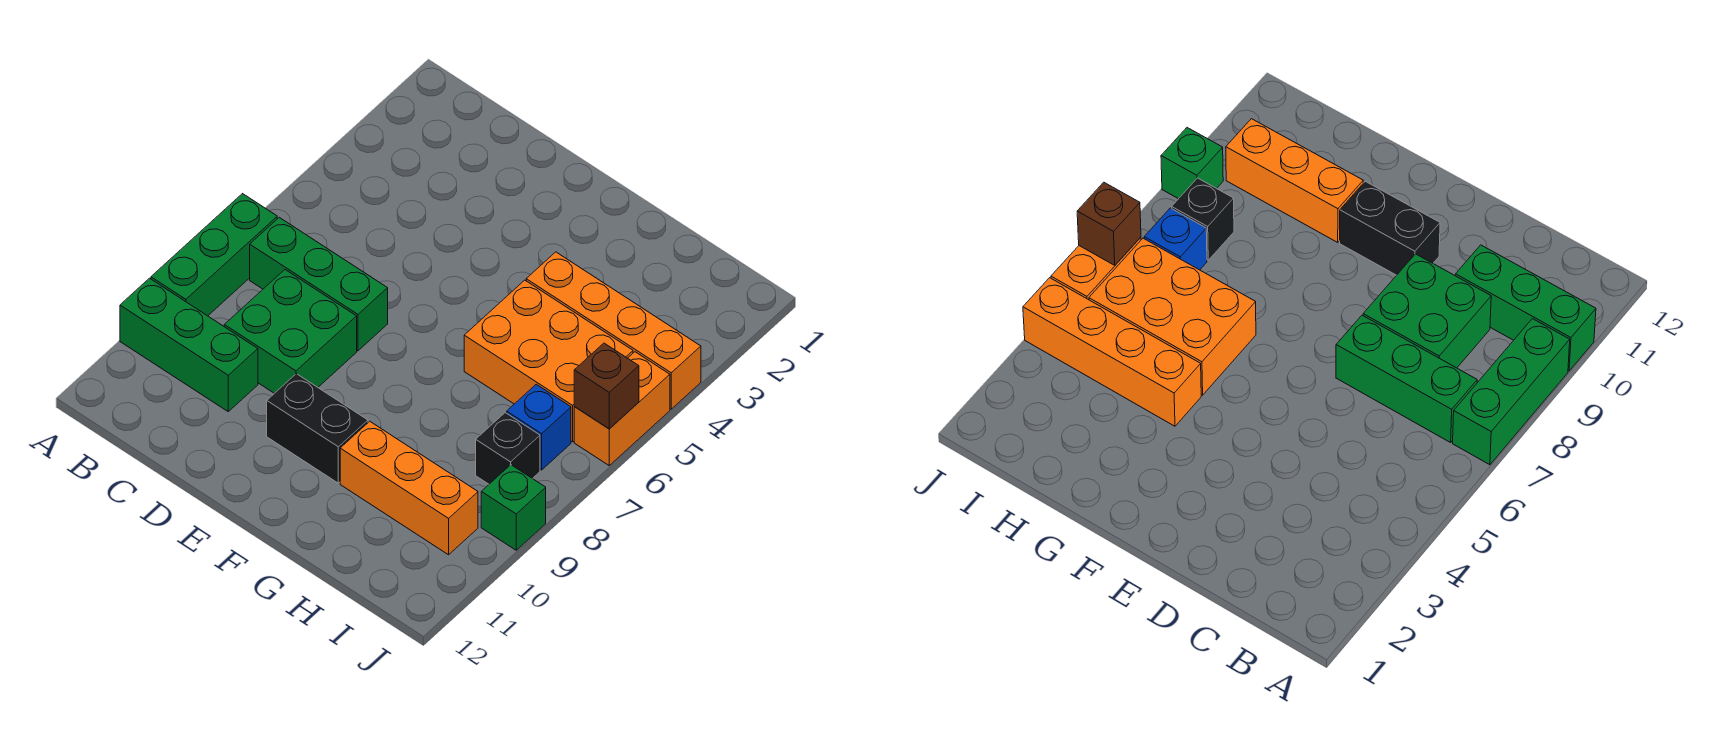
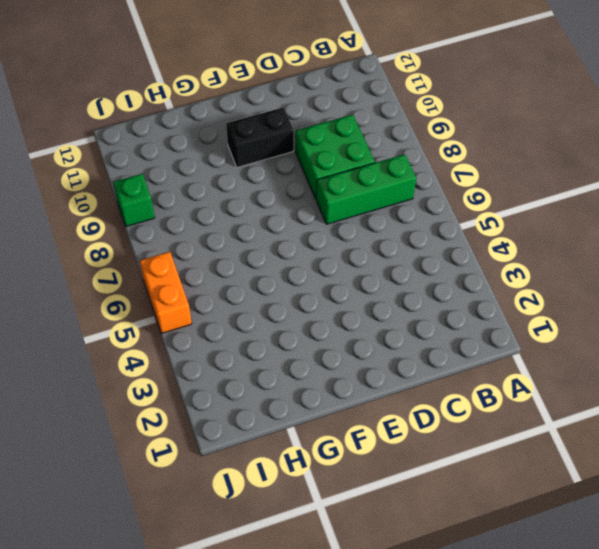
none -> green 1x3 brick [151,194,277,316]
none -> green 1x3 brick [120,278,258,411]
none -> orange 1x4 brick [526,252,701,409]

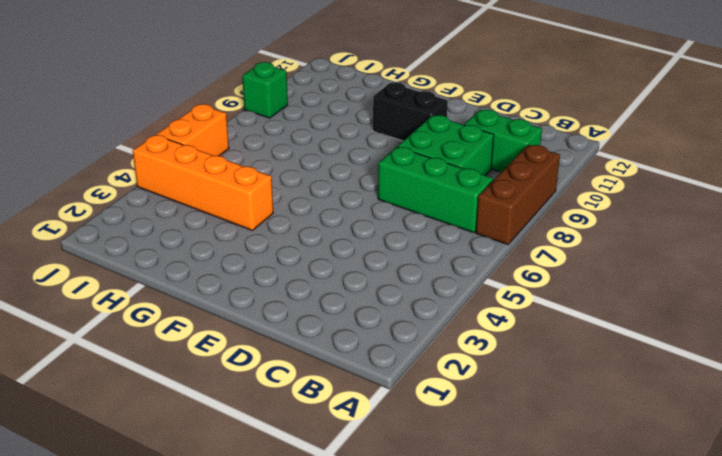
brown 1x3 brick [476,145,560,245] -> green 1x3 brick [151,194,277,316]
green 1x2 brick [464,110,542,172] -> green 1x3 brick [120,278,258,411]
none -> orange 2x3 brick [464,280,633,442]
none -> orange 1x3 brick [340,421,478,555]
none -> blue 1x1 brick [507,384,571,470]

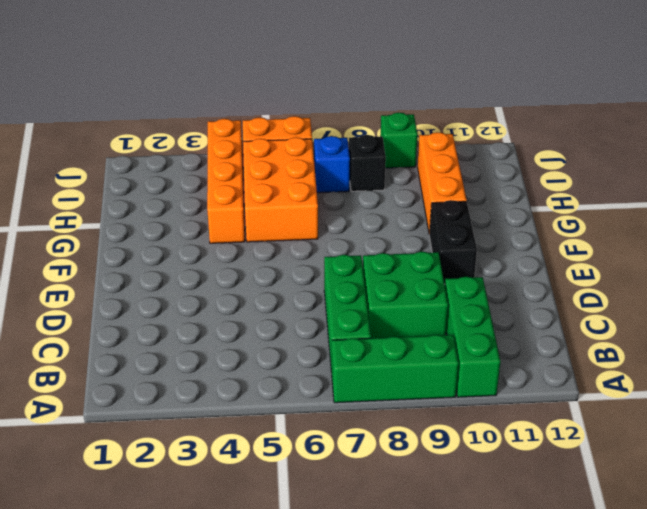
none -> brown 1x1 brick [574,343,639,429]

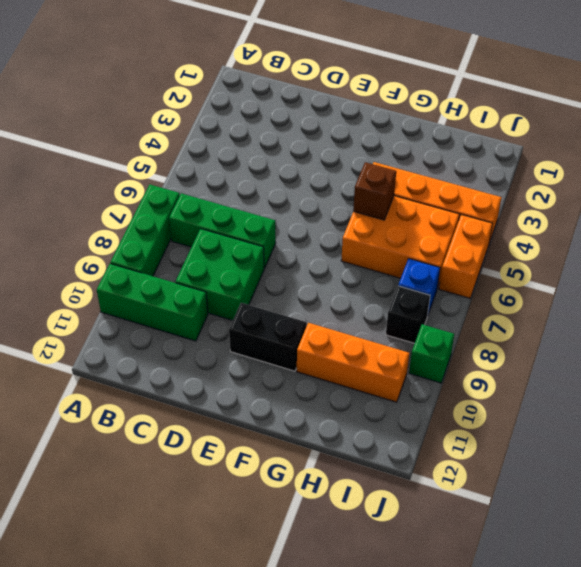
brown 1x1 brick [353,162,396,220] -> brown 1x1 brick moved to [574,343,639,429]

